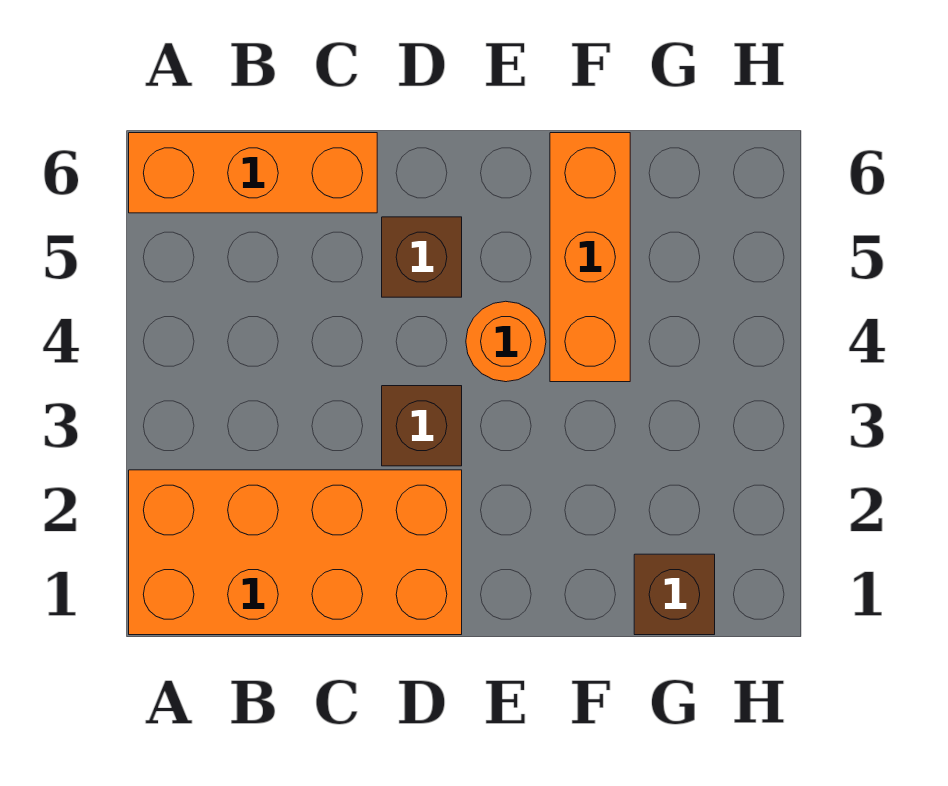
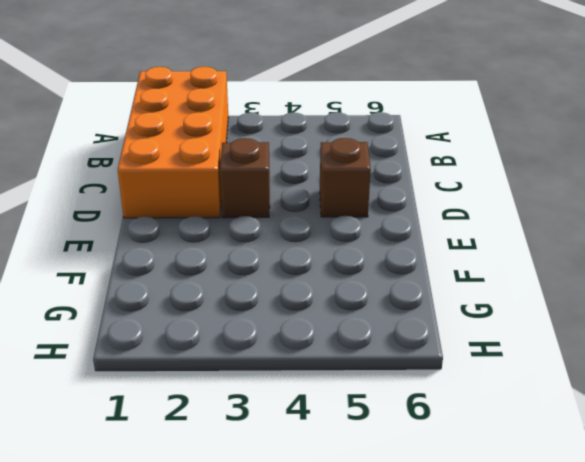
none -> orange 1x3 brick [129,133,377,213]
none -> orange 1x1 round brick [466,301,546,382]

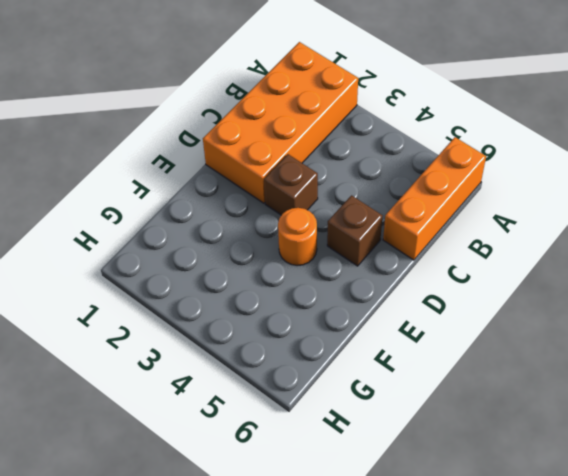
none -> orange 1x3 brick [550,133,630,382]
none -> brown 1x1 brick [634,554,715,635]

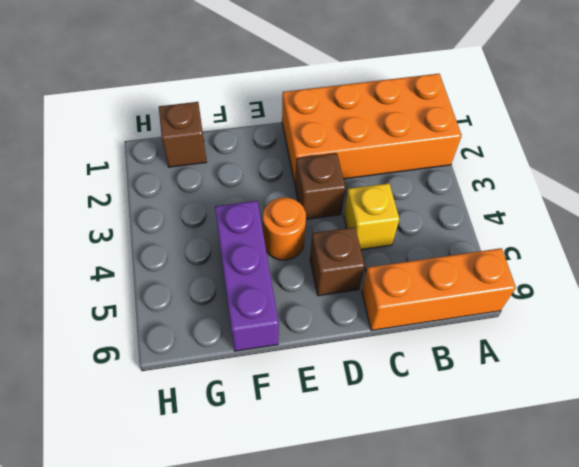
yellow 1x1 brick [344,183,399,250] -> none
purple 1x3 brick [215,201,279,351] -> orange 1x3 brick [550,133,630,382]

